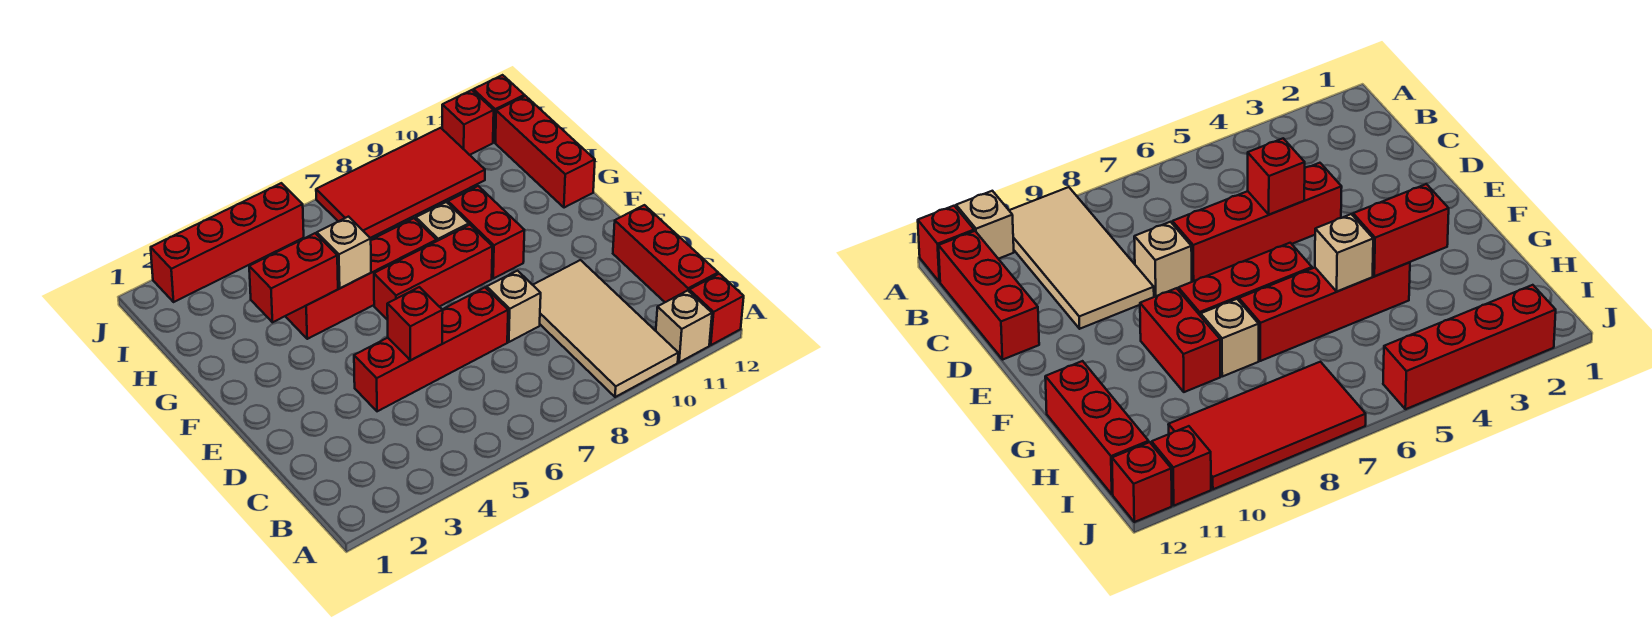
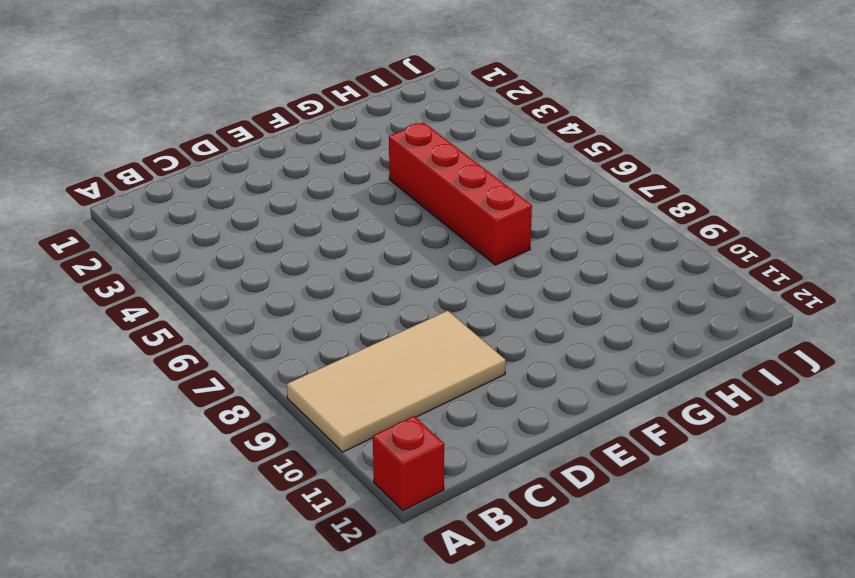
none -> tan 1x1 brick [656,291,712,362]
none -> red 1x3 brick [613,205,718,302]
none -> red 1x4 brick [354,288,508,411]

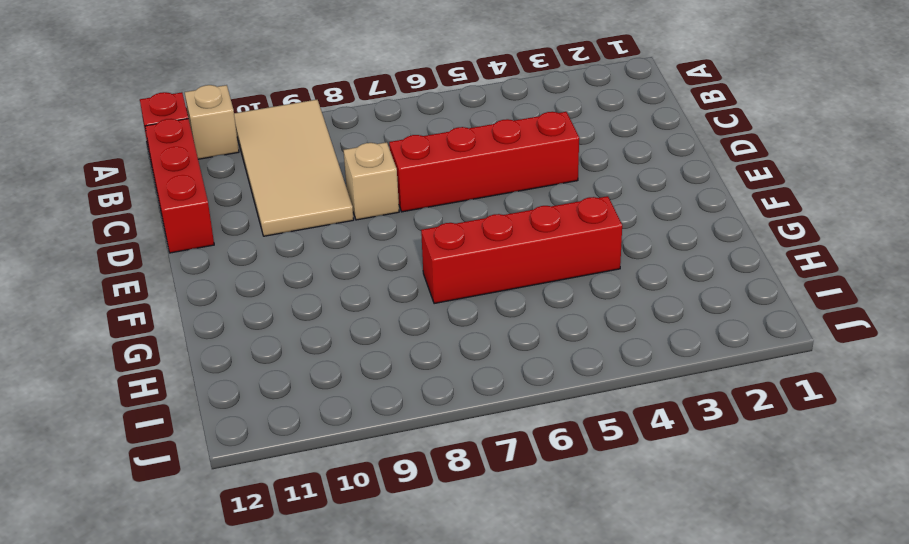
none -> red 1x3 brick [374,225,492,320]
none -> red 1x2 brick [448,186,524,279]
none -> tan 1x1 brick [416,202,469,241]

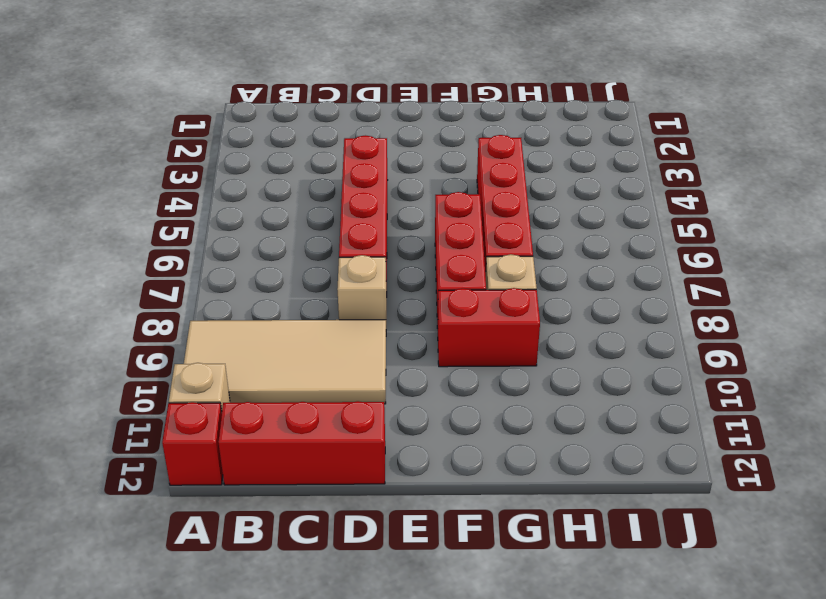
none -> red 1x3 brick [496,96,595,208]
none -> red 2x4 tile [316,128,485,238]
none -> red 1x4 brick [151,183,304,302]

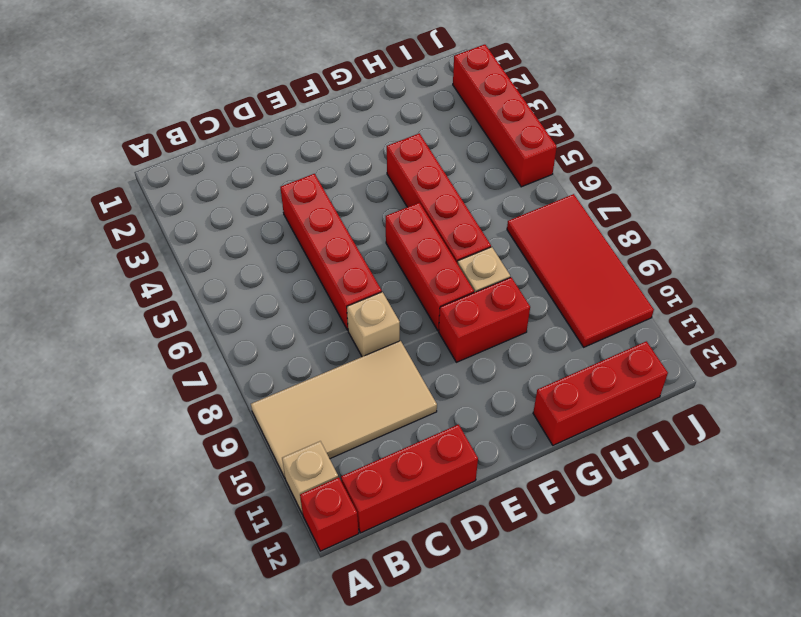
none -> red 1x1 brick [442,90,494,155]
none -> red 1x1 brick [473,75,524,143]
none -> red 1x1 brick [387,287,443,360]

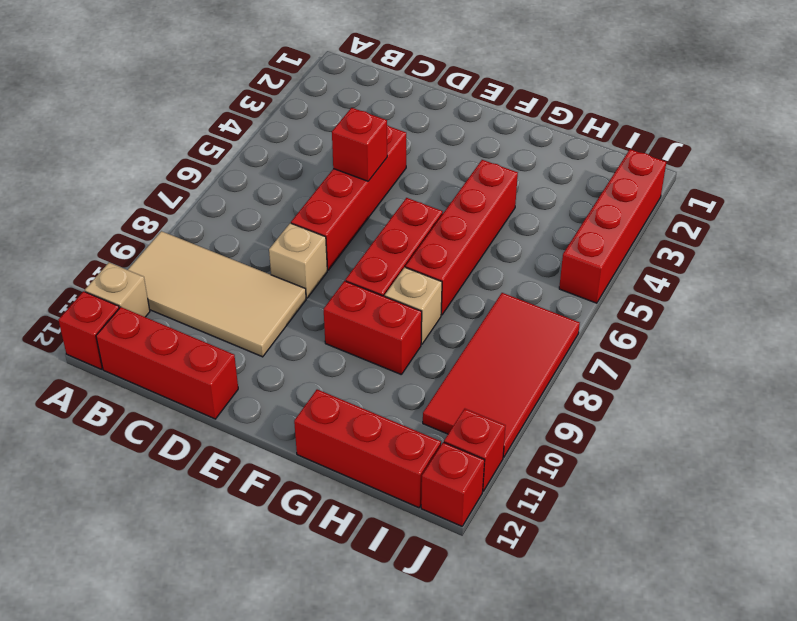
none -> red 1x2 brick [249,233,338,322]
none -> tan 1x1 brick [317,217,371,288]

